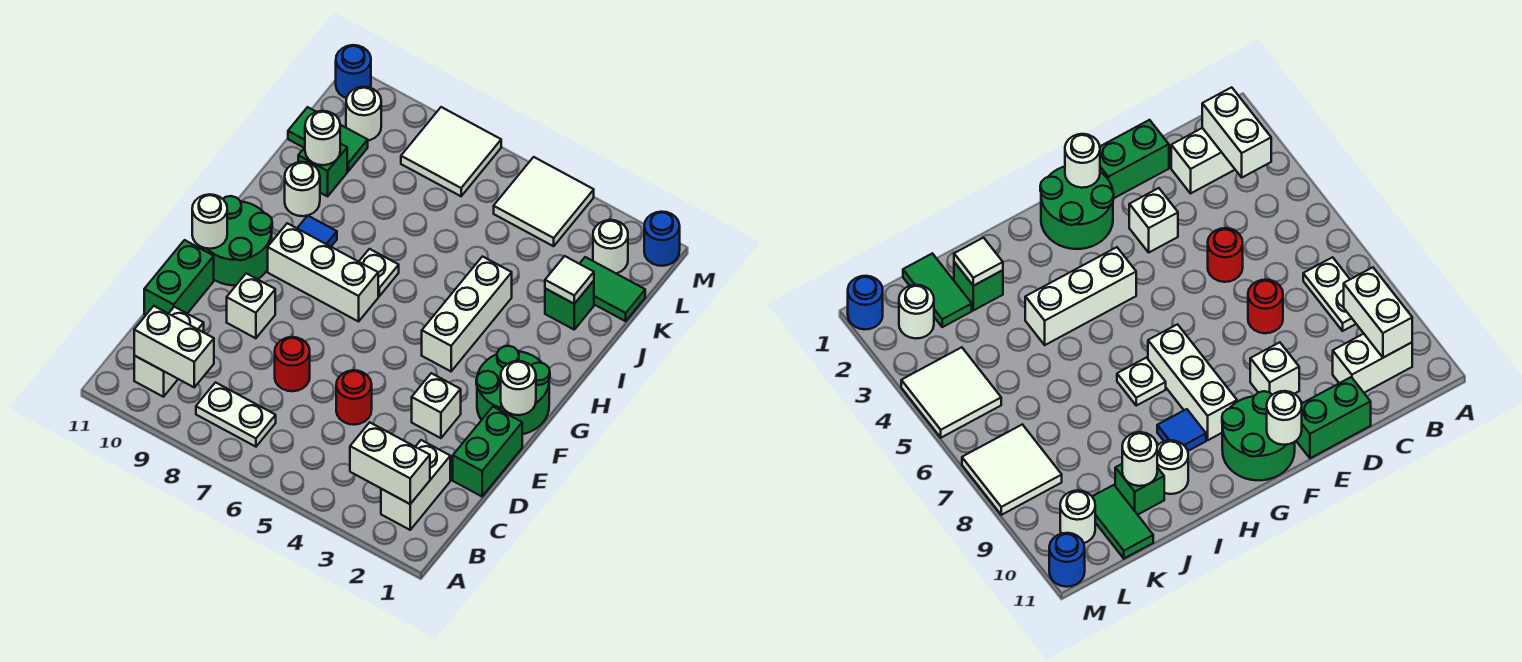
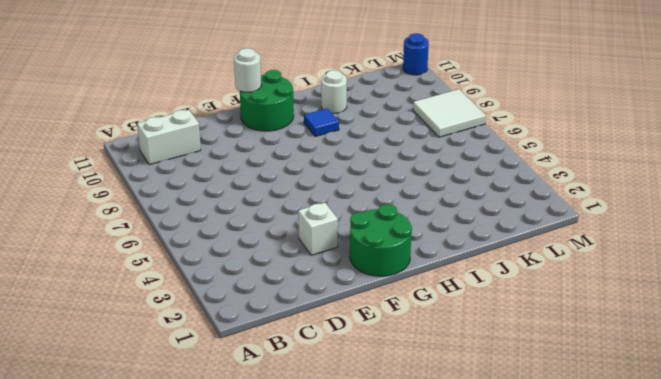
none -> white 1x2 brick [381,440,450,530]
none -> white 1x2 plate [196,382,276,447]
none -> green 1x2 brick [453,407,522,496]
none -> red 1x1 round brick [336,370,372,425]

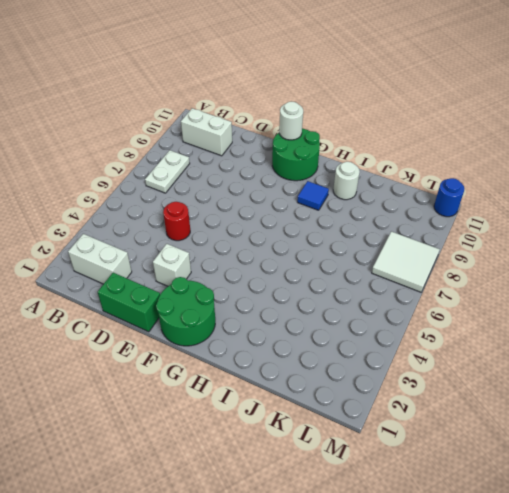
none -> red 1x1 round brick [275,337,310,391]
none -> green 1x2 brick [144,240,214,315]
none -> white 1x1 brick [227,273,275,338]
none -> white 1x3 brick [422,257,512,371]

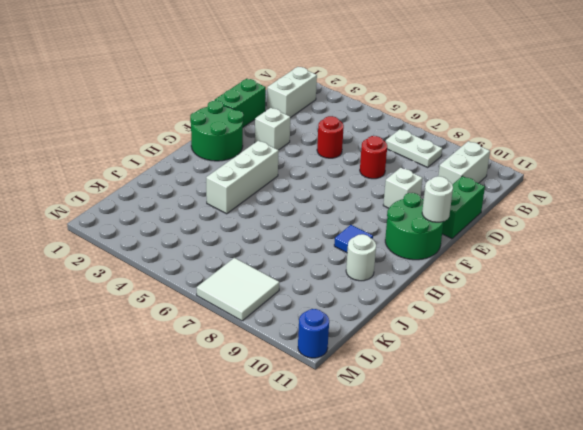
none -> white 1x3 brick [268,223,378,322]
none -> white 1x1 plate [359,249,399,296]
none -> green 1x1 brick [545,281,594,329]
none -> green 1x1 brick [298,144,347,196]

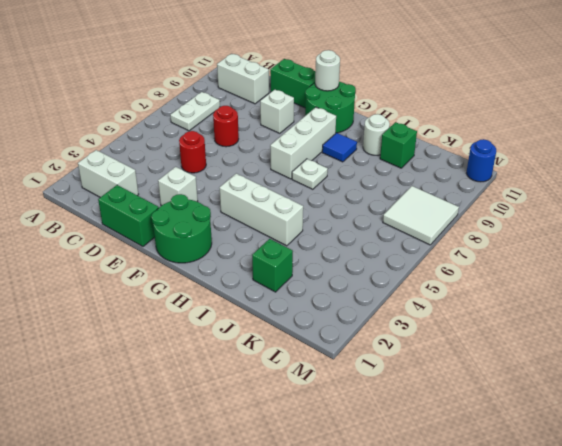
none -> green 1x2 tile [580,257,645,321]
none -> green 1x2 tile [288,107,368,171]
none -> white 1x1 round brick [593,220,628,274]
none -> white 2x2 tile [494,157,594,246]

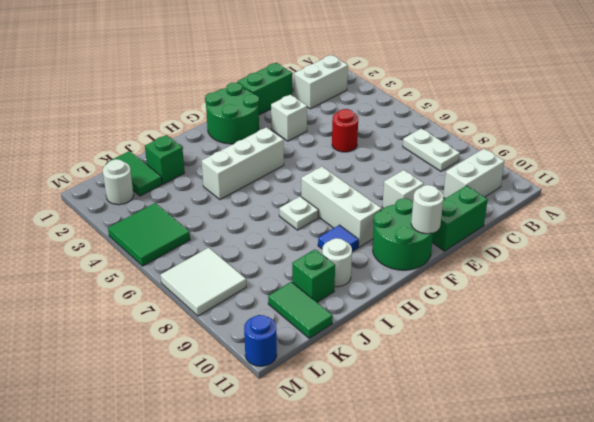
green 2x2 tile [108,203,190,266] -> white 2x2 tile [494,157,594,246]
none -> red 1x1 round brick [275,337,310,391]
none -> white 1x1 round brick [346,87,381,140]
none -> blue 1x1 round brick [644,212,680,266]
none -> white 1x2 brick [350,422,430,504]

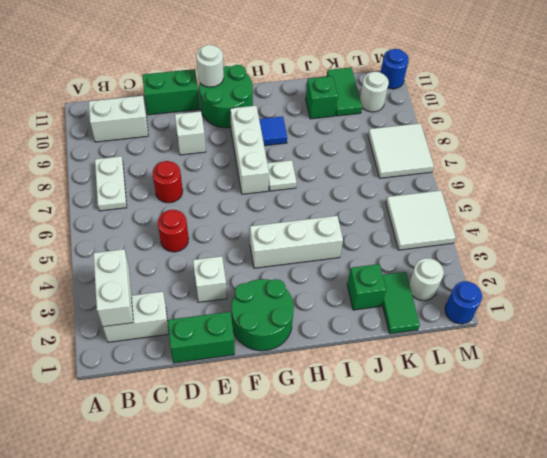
none -> white 1x1 round brick [285,162,320,216]
none -> white 1x2 brick [134,306,214,387]
none -> white 1x1 round brick [501,361,536,415]
none -> white 1x1 tile [545,256,594,304]

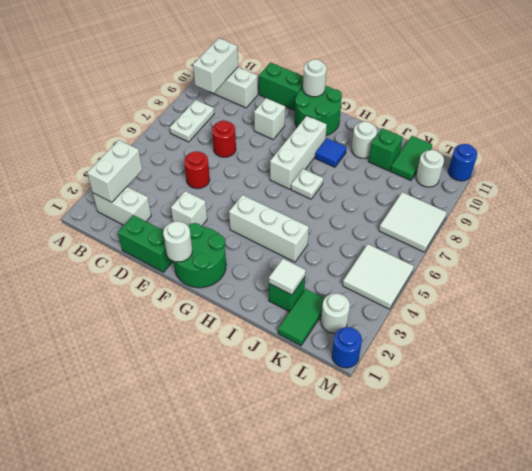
none -> white 1x1 round brick [305,111,340,165]

